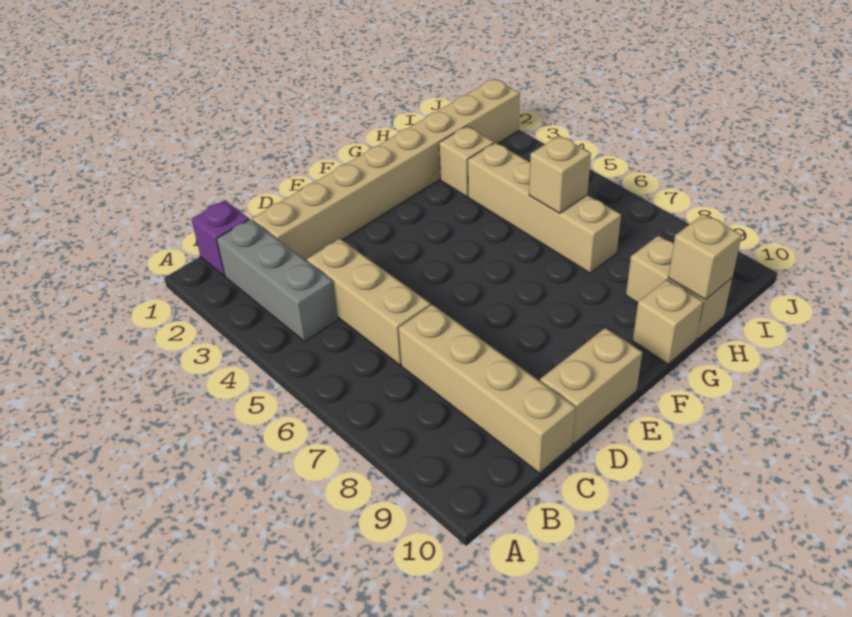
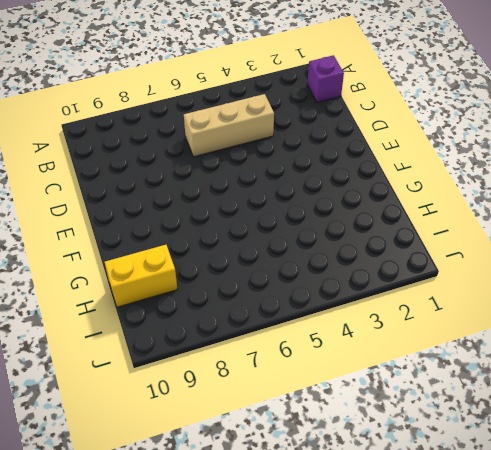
yellow 1x2 brick [105,245,178,307] -> tan 1x2 brick [626,236,732,340]
none -> grey 1x3 brick [217,219,338,341]
none -> tan 1x8 brick [252,79,520,261]
none -> tan 1x4 brick [399,305,576,473]

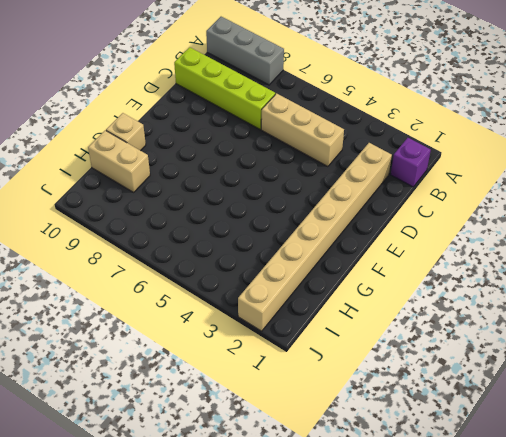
grey 1x3 brick [206,17,284,85] -> grey 1x3 brick moved to [217,219,338,341]
lime 1x4 brick [174,47,275,129] -> tan 1x4 brick [399,305,576,473]
none -> tan 1x2 brick [540,328,642,444]
none -> tan 1x1 brick [439,126,494,197]
none -> tan 1x4 brick [468,143,621,273]

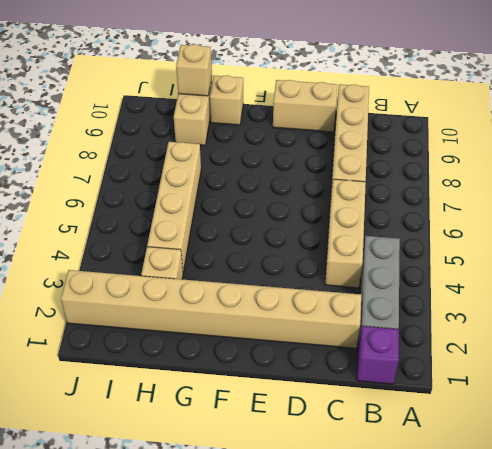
none -> tan 1x1 brick [529,136,591,214]

